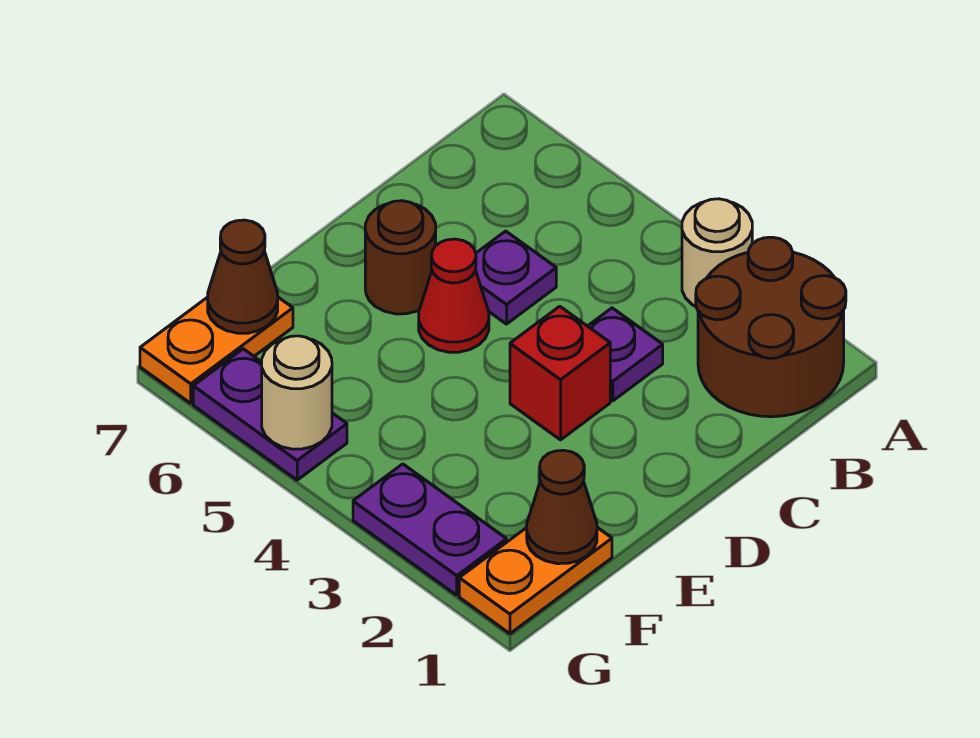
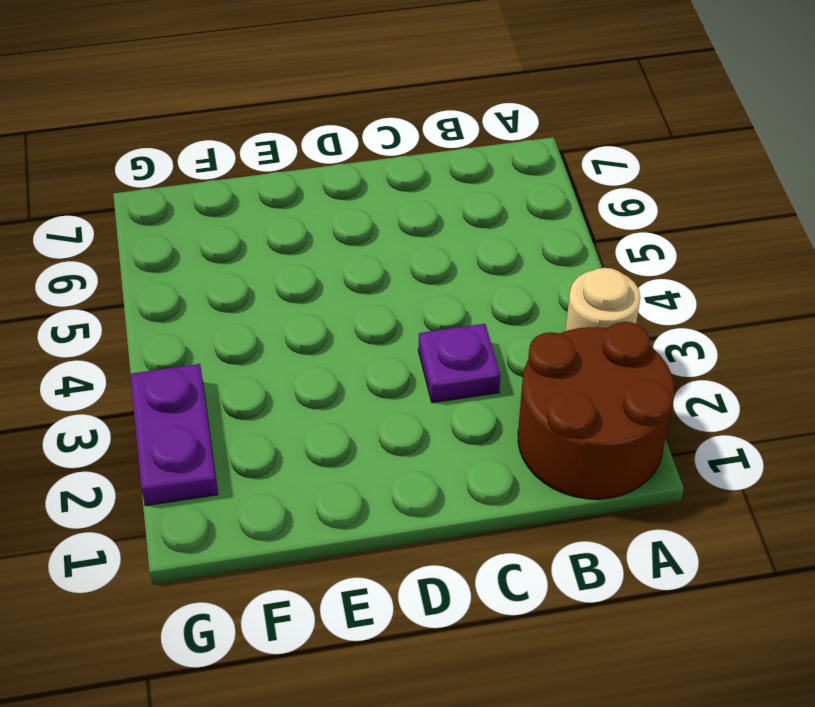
none -> purple 1x1 plate [476,231,556,324]
none -> red 1x1 brick [510,306,610,440]
none -> red 1x1 cone [419,239,489,352]

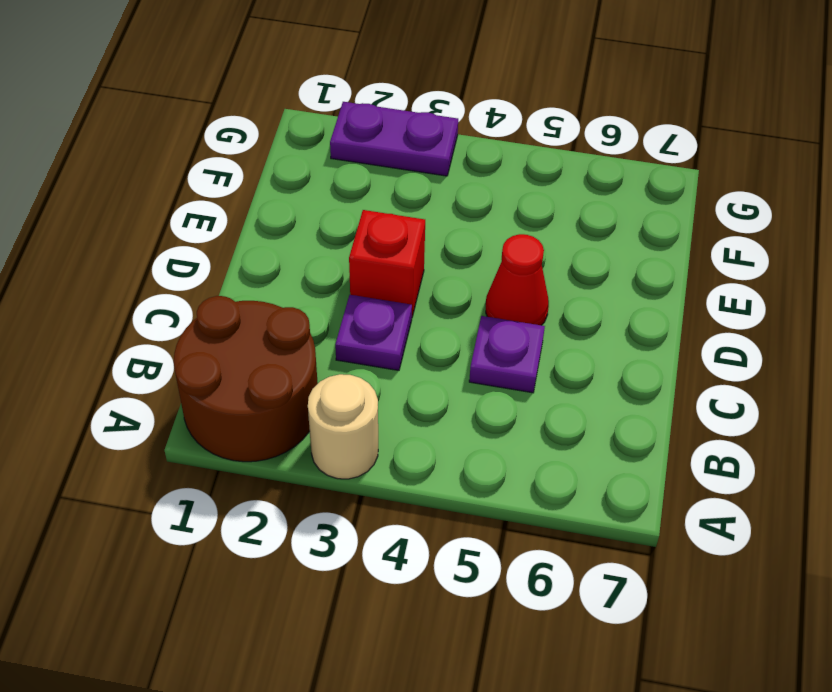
none -> brown 1x1 round brick [365,201,436,314]
none -> orange 1x2 plate [459,528,612,634]
none -> orange 1x2 plate [140,297,293,403]

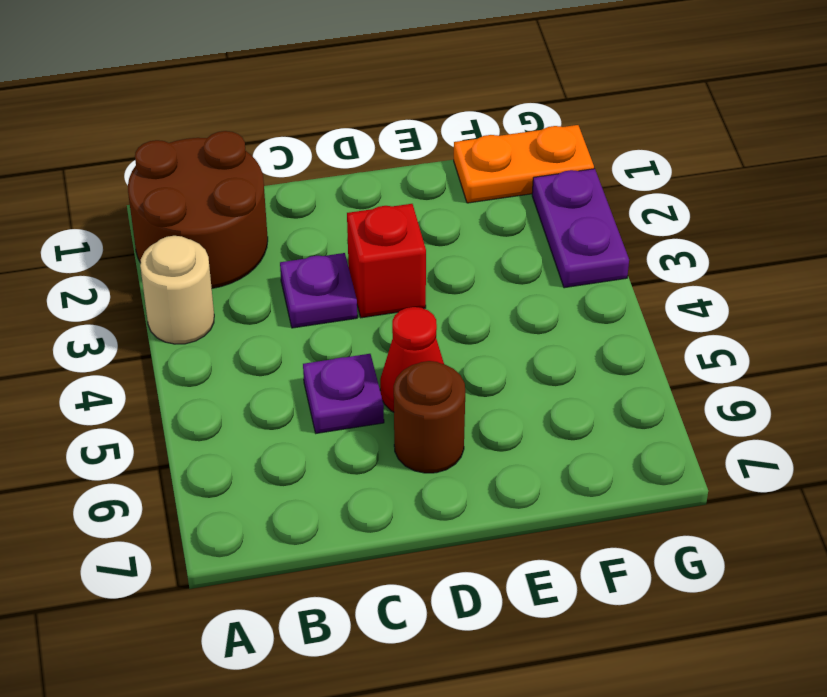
none -> orange 1x2 plate [140,297,293,403]
none -> purple 1x2 plate [193,349,347,480]
none -> brown 1x1 cone [527,450,597,564]

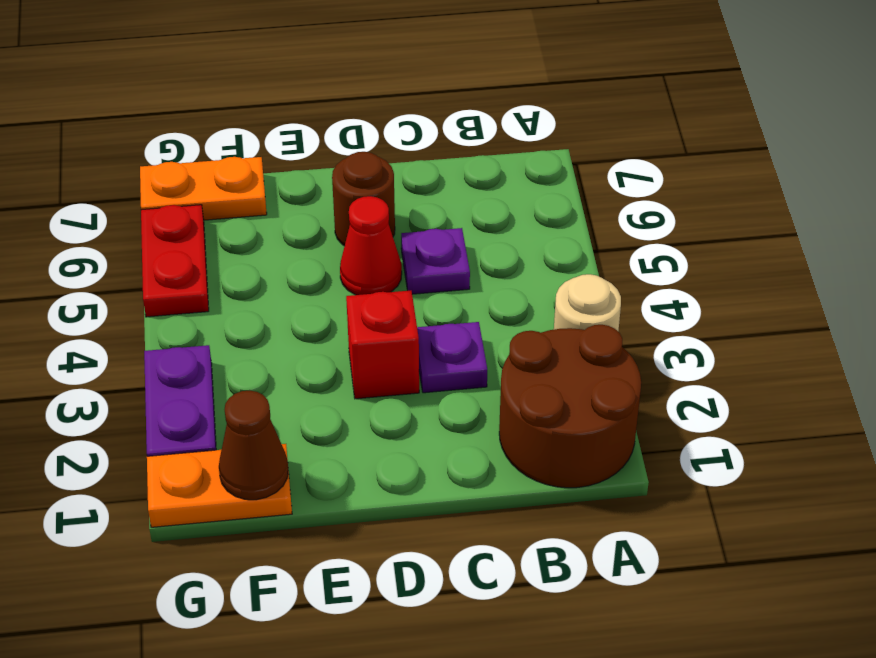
red 1x2 plate [141,205,209,317] -> purple 1x2 plate [193,349,347,480]
none -> brown 1x1 cone [208,220,278,333]
none -> tan 1x1 round brick [262,336,332,449]

